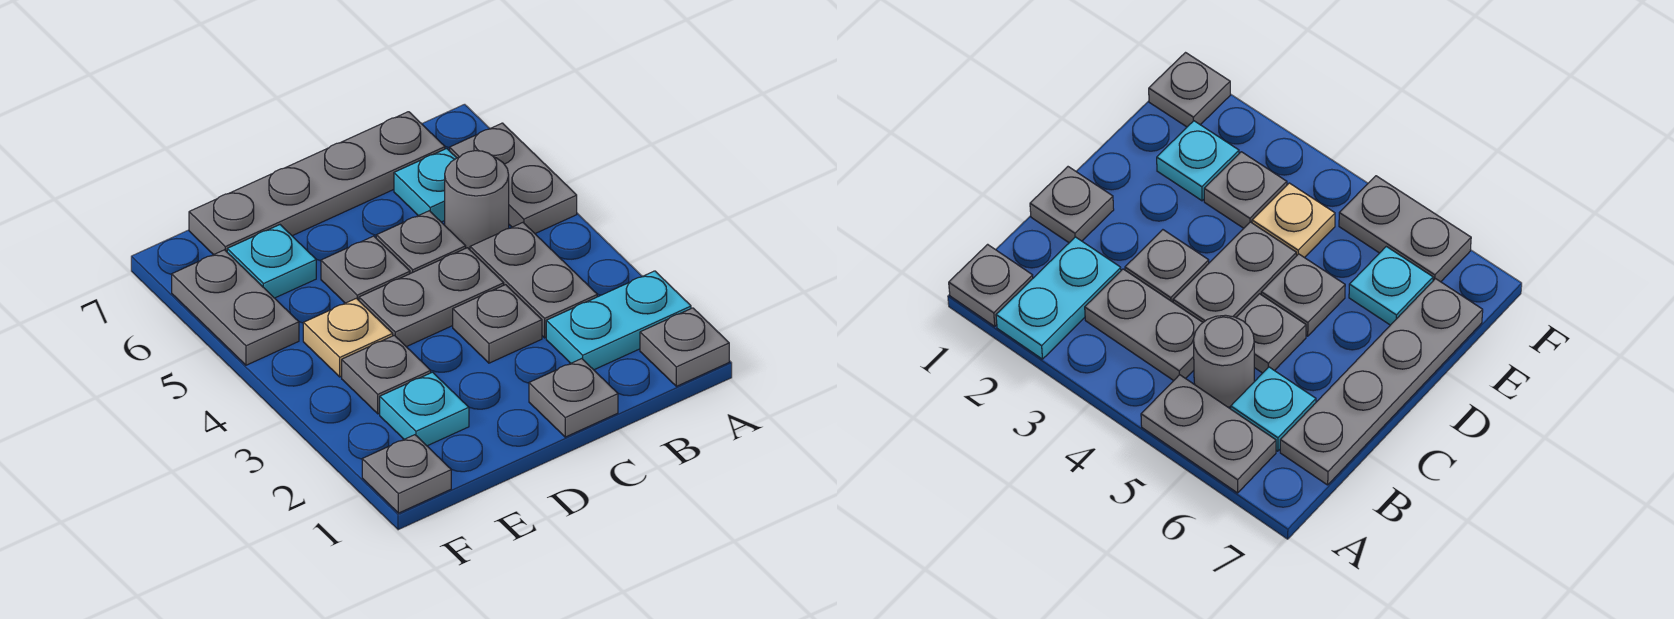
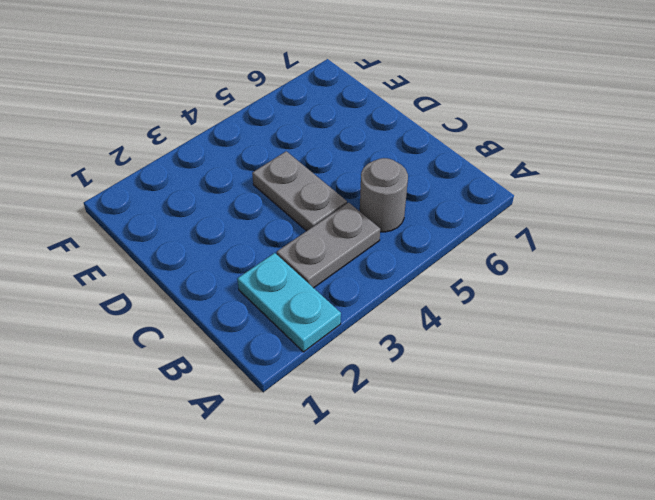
none -> grey 1x1 plate [640,308,729,386]
none -> grey 1x2 plate [450,123,577,234]
none -> cyan 1x1 plate [394,149,456,222]

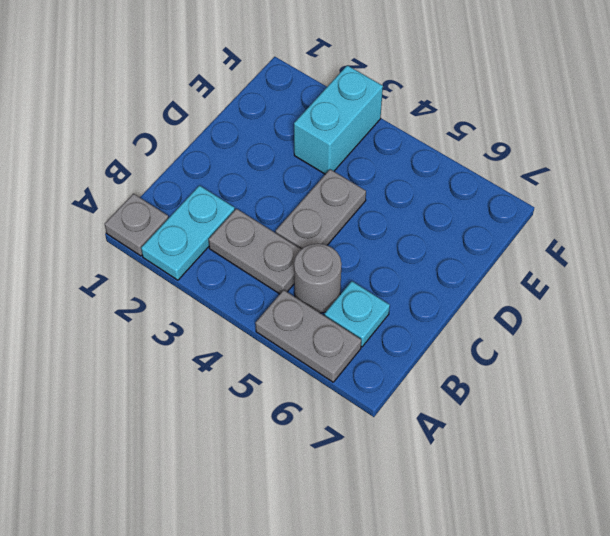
cyan 1x2 brick [294,65,383,174] -> grey 1x1 plate [342,335,431,414]
none -> grey 1x4 plate [189,112,445,255]
none -> grey 1x1 plate [529,359,618,437]
none -> grey 1x1 plate [453,285,542,363]

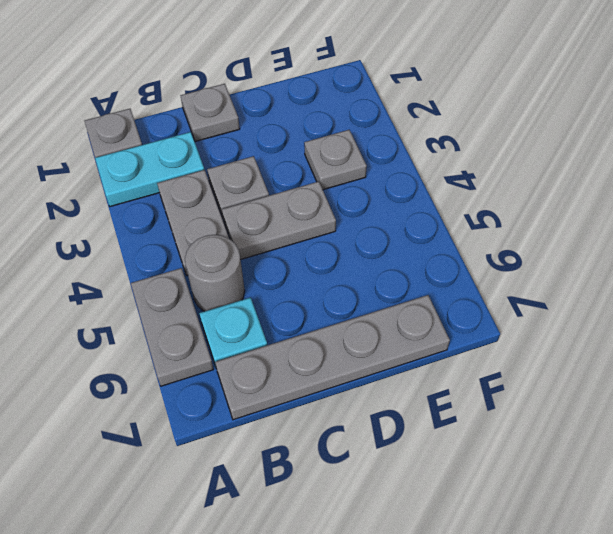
none -> grey 1x1 plate [376,211,466,274]
none -> grey 1x1 plate [321,236,410,303]
none -> cyan 1x1 plate [380,372,469,446]

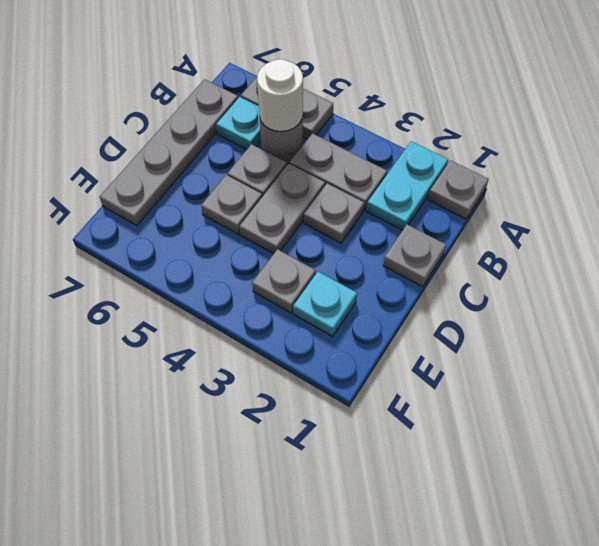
white 1x1 round brick [257,59,303,132] -> none
none -> tan 1x1 plate [303,298,393,377]
none -> cyan 1x1 plate [227,225,316,298]
none -> grey 1x1 plate [362,435,451,513]

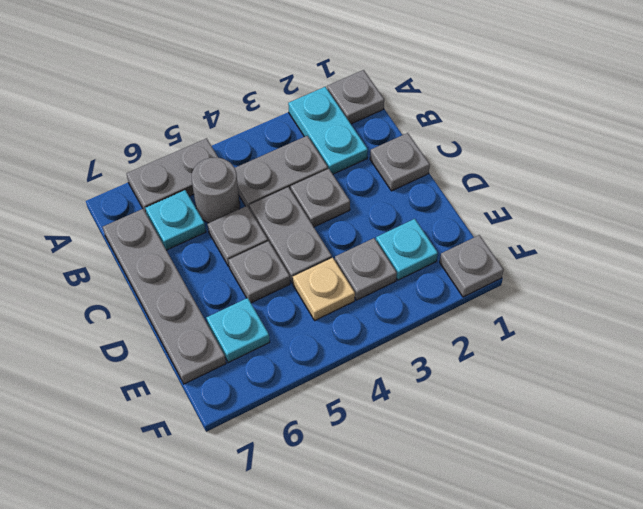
none -> grey 1x2 plate [172,250,299,365]

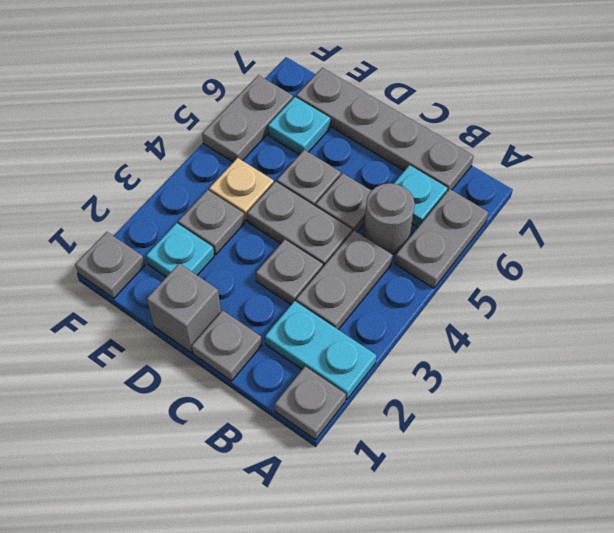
grey 1x1 brick [147,263,221,353] -> none

